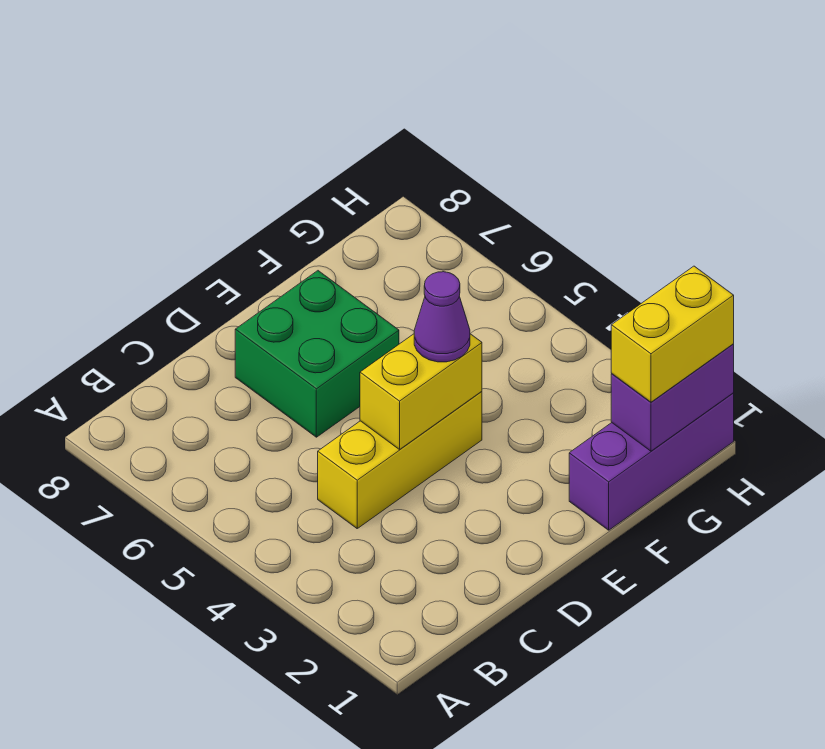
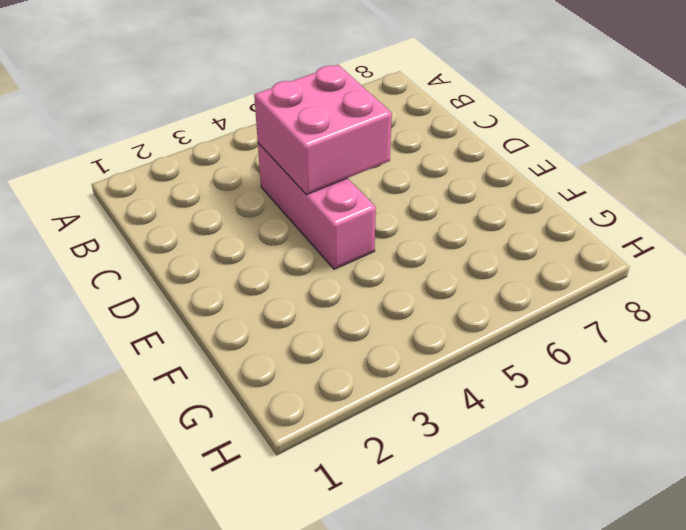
pink 1x3 brick [258,143,376,269] -> yellow 1x3 brick [318,391,482,528]
pink 2x2 brick [254,65,392,195] -> yellow 1x2 brick [360,334,482,449]
none -> green 2x2 brick [235,271,399,437]
none -> purple 1x3 brick [569,393,734,530]

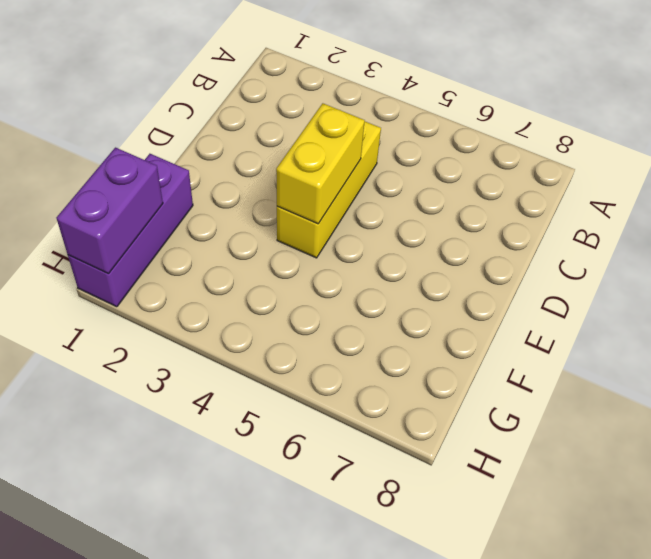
none -> green 2x2 brick [235,271,399,437]
none -> purple 1x1 cone [414,272,470,362]

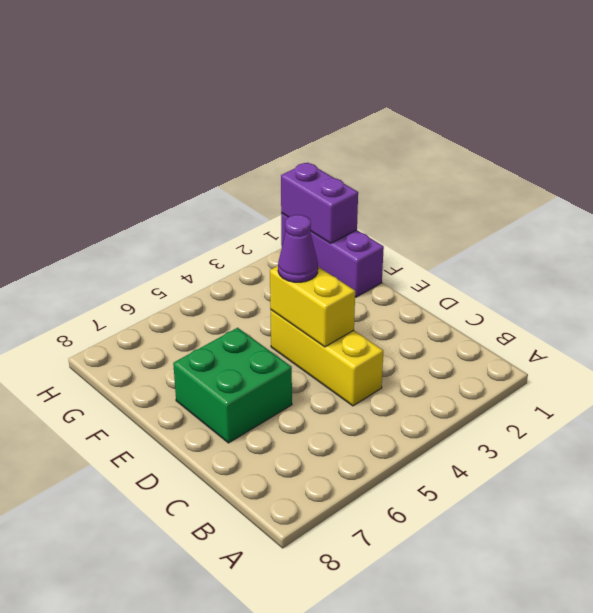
none -> yellow 1x2 brick [611,266,734,402]

